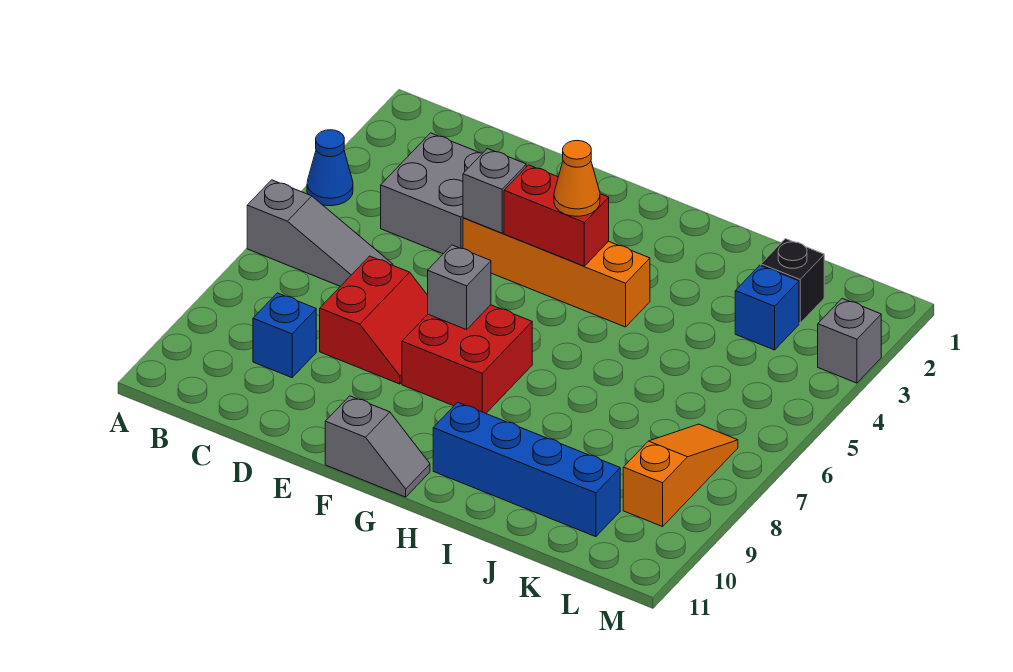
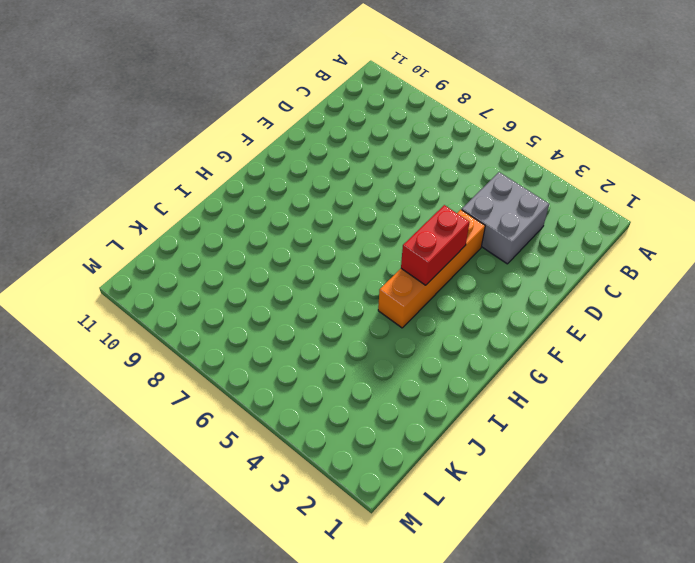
none -> blue 1x1 cone [307,130,353,206]
none -> grey 1x3 slope [247,180,393,286]
none -> blue 1x1 brick [253,293,316,378]

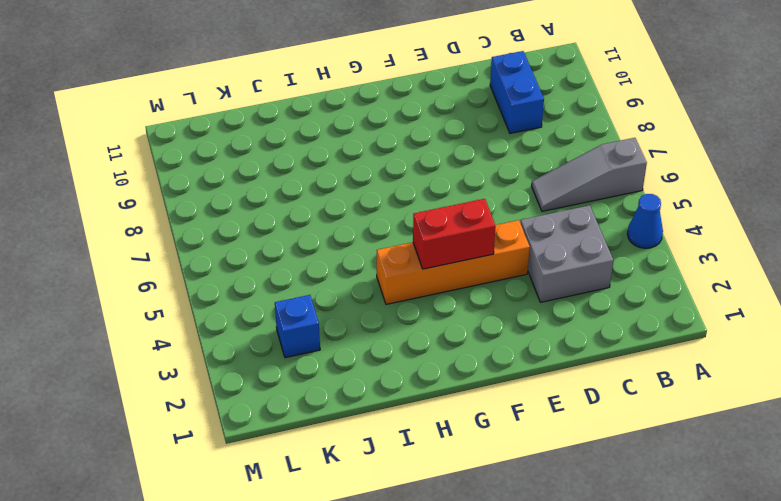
blue 1x2 brick [490,51,544,133] -> blue 1x1 brick [253,293,316,378]
none -> red 2x2 slope [320,256,428,384]
none -> red 2x2 brick [402,305,532,413]
none -> grey 1x2 slope [325,396,430,497]

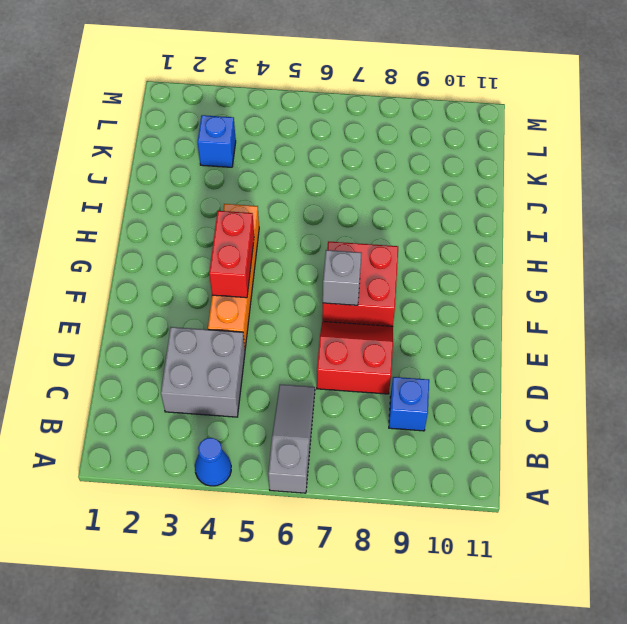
none -> grey 1x2 slope [325,396,430,497]
none -> blue 1x4 brick [433,402,620,537]
none -> black 1x1 brick [761,239,824,323]

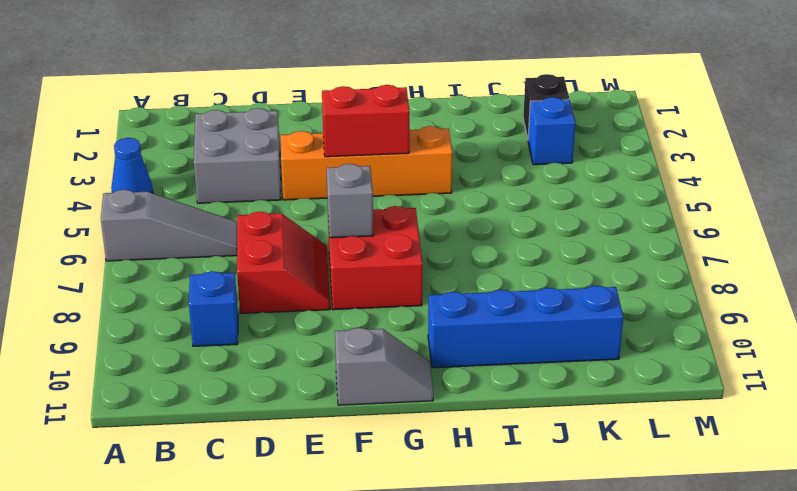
none -> orange 1x3 slope [623,424,738,527]
none -> grey 1x1 brick [818,298,881,383]
none -> grey 1x1 brick [463,148,526,233]

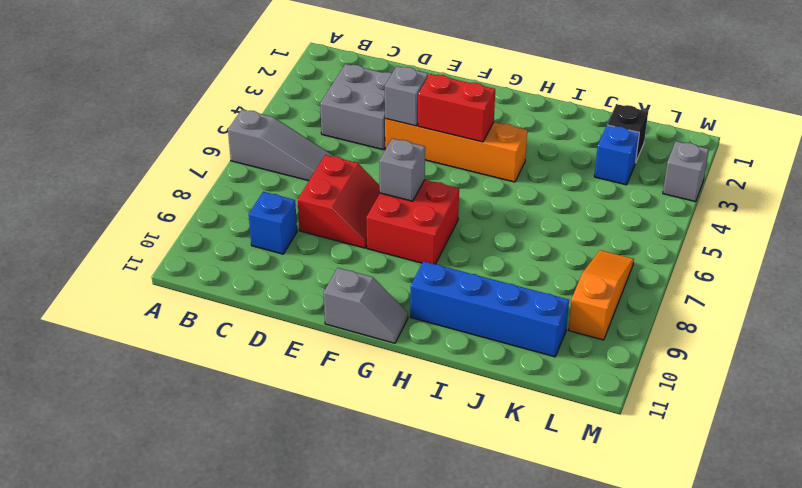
none -> blue 1x1 cone [307,130,353,206]
none -> orange 1x1 cone [554,141,600,216]

